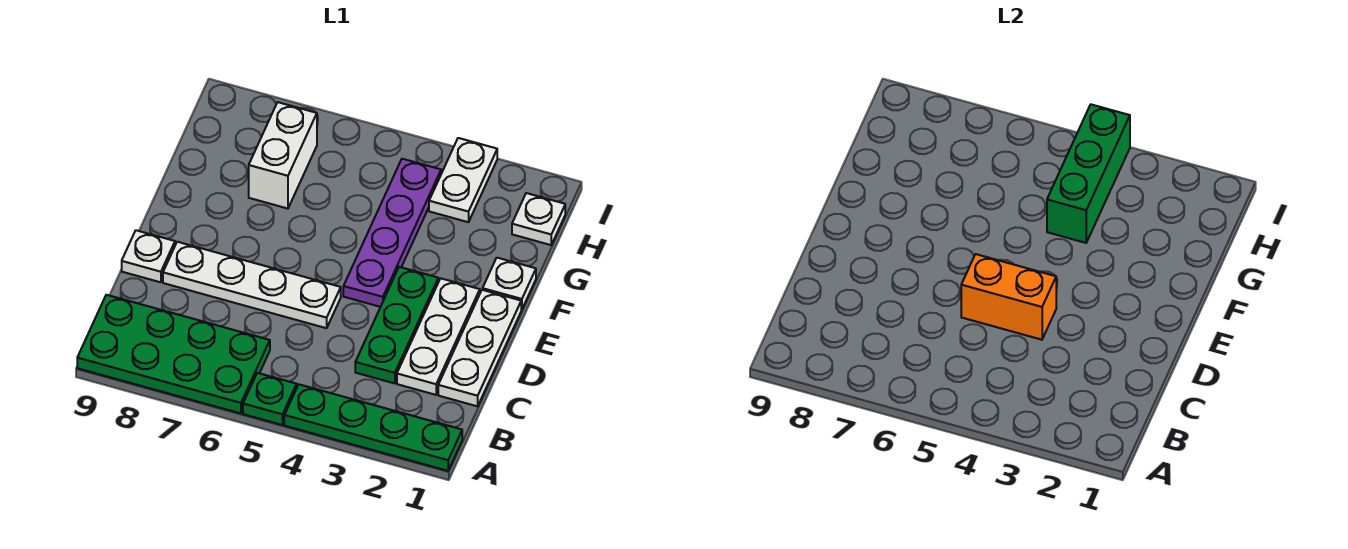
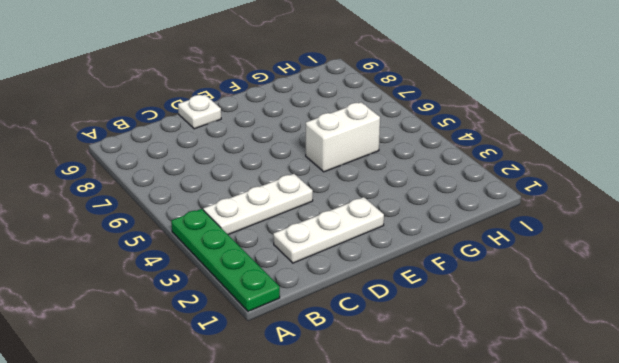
white 1x3 plate [203,174,313,235] -> white 1x3 plate moved to [438,290,521,406]
white 1x2 brick [306,102,380,172] -> white 1x2 brick moved to [249,102,317,209]
none -> green 1x1 plate [243,373,297,425]
none -> green 2x4 plate [77,295,270,413]
none -> green 1x3 plate [355,267,438,383]

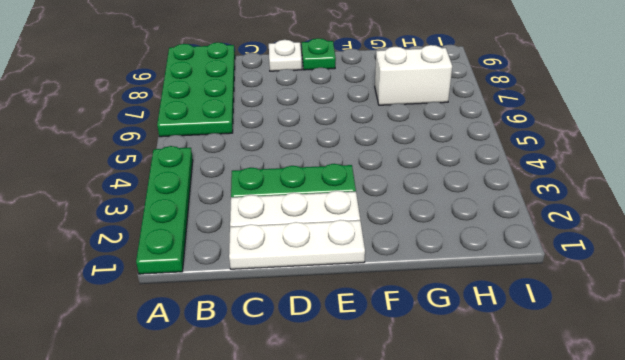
green 1x1 plate [302,38,336,70] -> green 1x1 plate moved to [243,373,297,425]
none -> white 1x4 plate [163,242,341,328]
none -> purple 1x4 plate [343,159,441,307]
none -> white 1x1 plate [483,258,536,310]

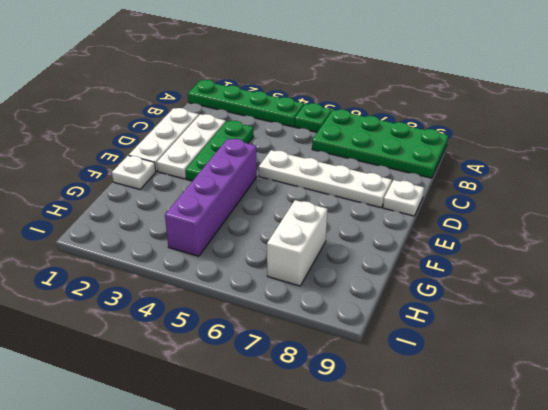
purple 1x4 brick [165,139,257,256] -> purple 1x4 plate [343,159,441,307]
none -> white 1x1 plate [512,193,565,245]
none -> white 1x2 plate [429,138,497,222]
none -> orange 1x2 brick [961,254,1056,340]

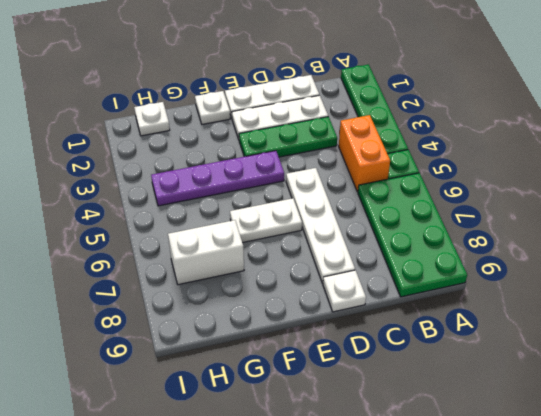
orange 1x2 brick [339,115,390,192] -> orange 1x2 brick moved to [961,254,1056,340]
white 1x2 plate [230,198,302,243] -> white 1x2 plate moved to [429,138,497,222]
none -> green 1x3 brick [1047,104,1130,243]

